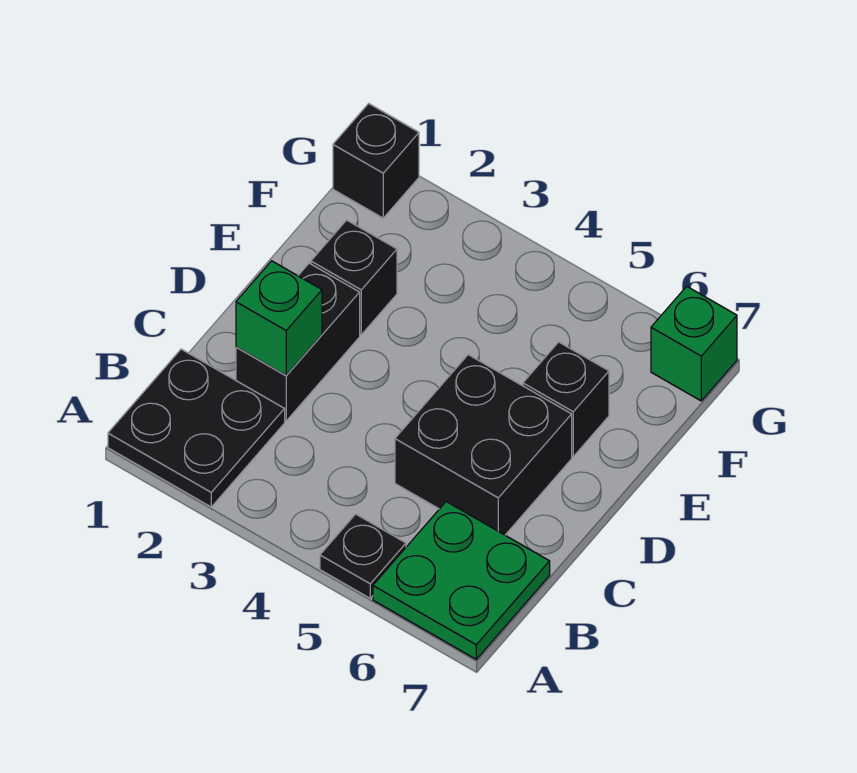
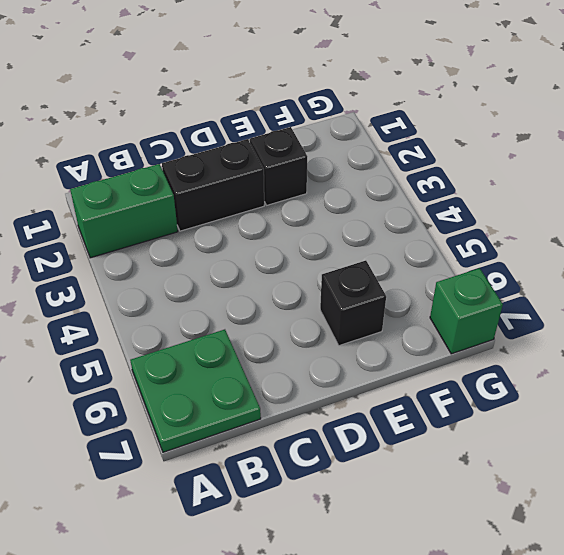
green 1x2 brick [70,164,178,258] -> black 2x2 plate [108,349,285,507]
none -> black 1x1 plate [320,514,406,598]
none -> black 2x2 brick [395,355,572,535]

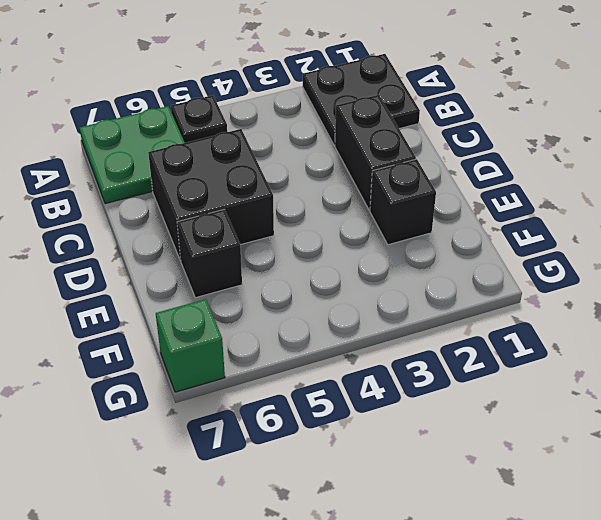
none -> black 1x1 brick [333,104,419,218]
none -> green 1x1 brick [236,261,322,375]

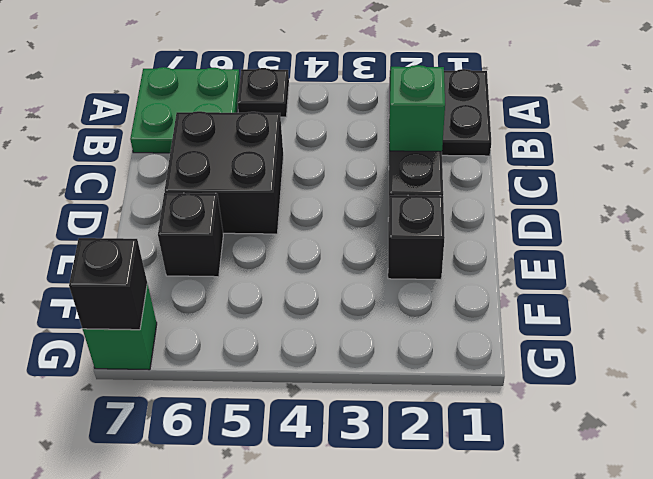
black 1x1 brick [69,238,147,330] -> black 1x1 brick moved to [333,104,419,218]

